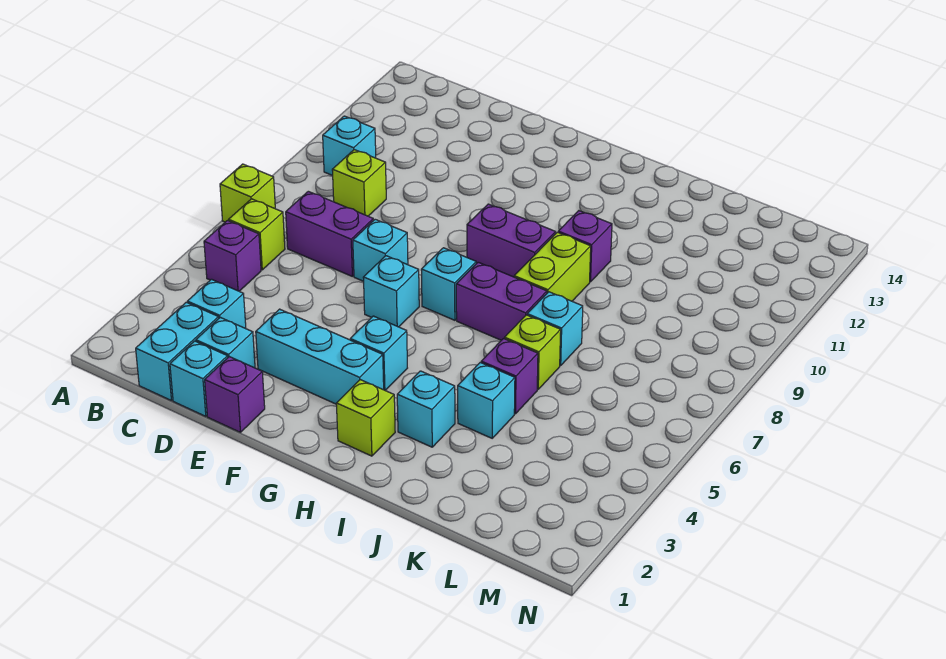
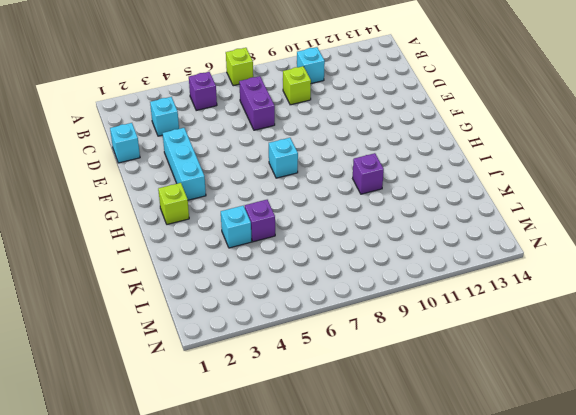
none -> lime 1x1 brick [229,199,285,270]
none -> cyan 1x2 brick [136,302,219,400]
none -> cyan 1x1 brick [196,317,255,368]

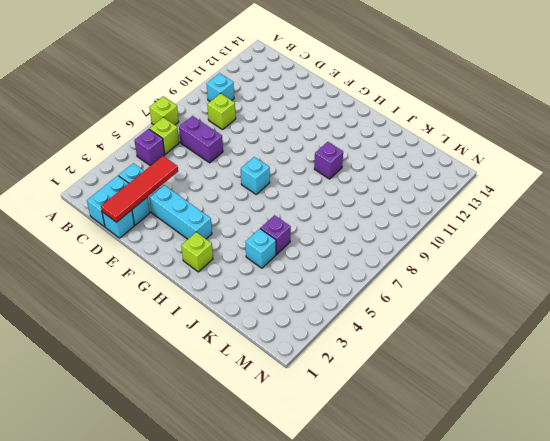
red 1x4 tile [101,156,178,222] -> none
none -> purple 1x1 brick [205,357,265,432]
none -> cyan 1x1 brick [353,219,408,281]
none -> cyan 1x1 brick [363,256,419,327]

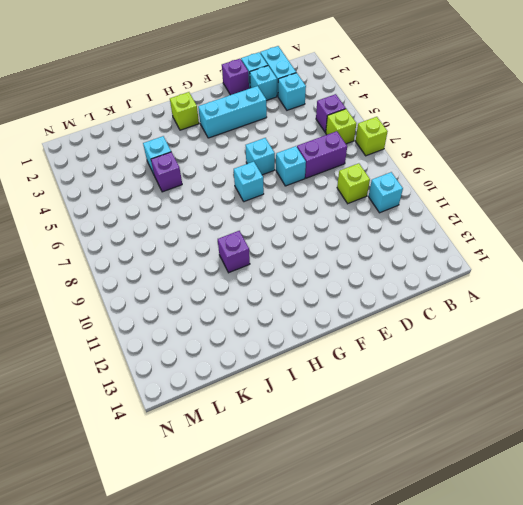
none -> cyan 1x1 brick [350,316,407,390]
none -> purple 1x2 brick [467,204,556,277]
none -> purple 1x2 brick [456,262,547,340]

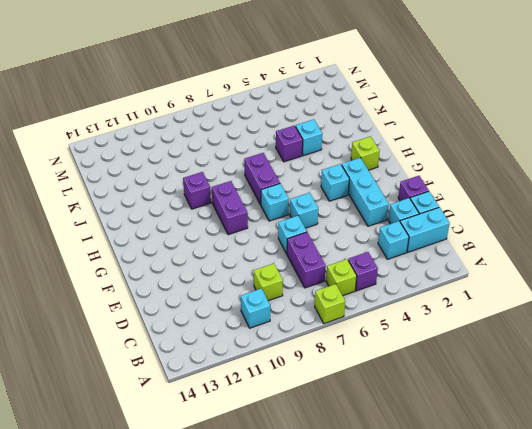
none -> cyan 1x1 brick [397,371,455,447]
none -> lime 1x2 brick [514,232,591,301]
none -> lime 1x1 brick [505,315,561,389]

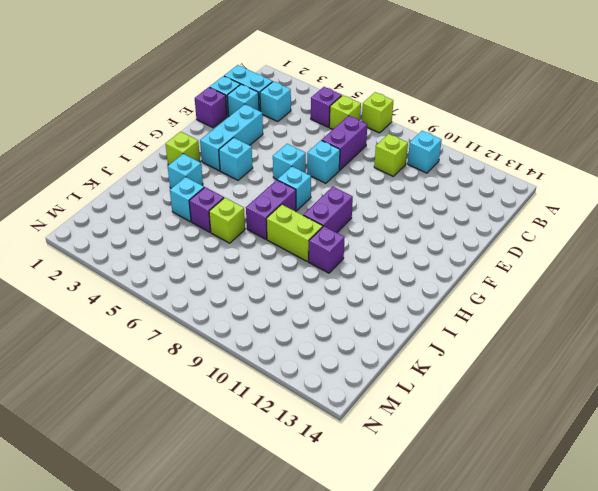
none -> cyan 1x1 brick [527,292,583,366]

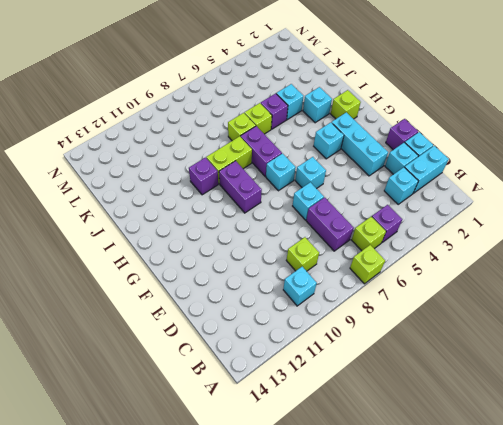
lime 1x1 brick [228,113,256,141] -> cyan 1x1 brick [527,292,583,366]

